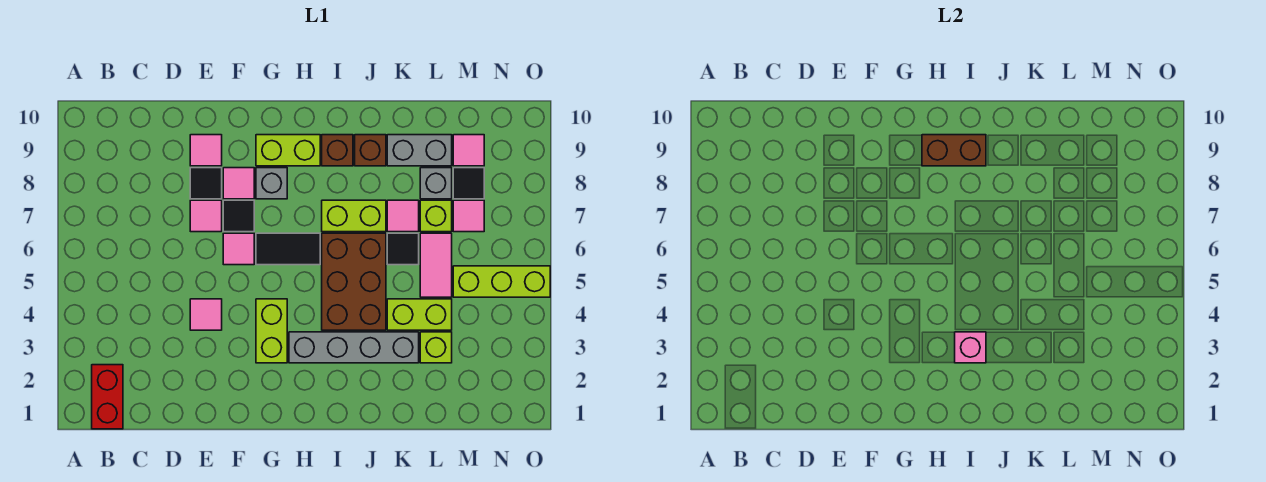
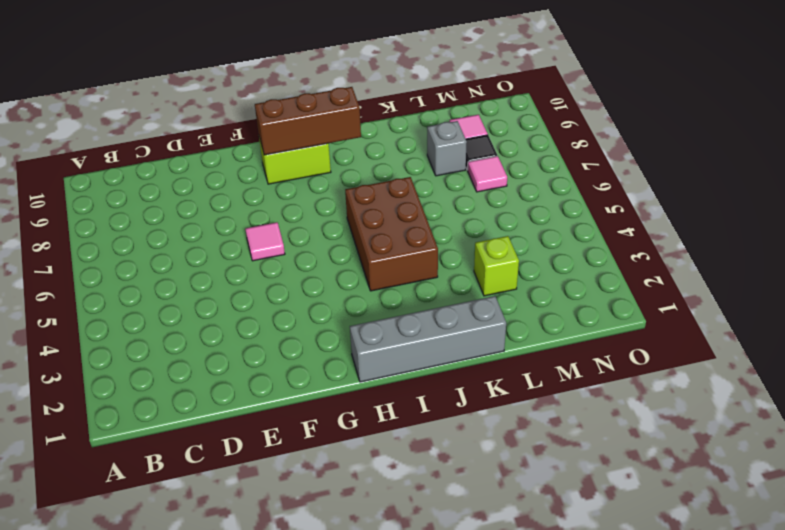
brown 1x3 brick [255,87,361,155] -> brown 1x2 brick [922,135,986,166]
grey 1x4 brick [350,296,506,382] -> grey 1x4 brick moved to [289,332,419,363]
none -> red 1x2 brick [92,365,123,429]
none -> pink 1x1 tile [190,299,222,330]
none -> pink 1x1 tile [190,200,222,232]
none -> black 1x1 tile [190,168,222,199]

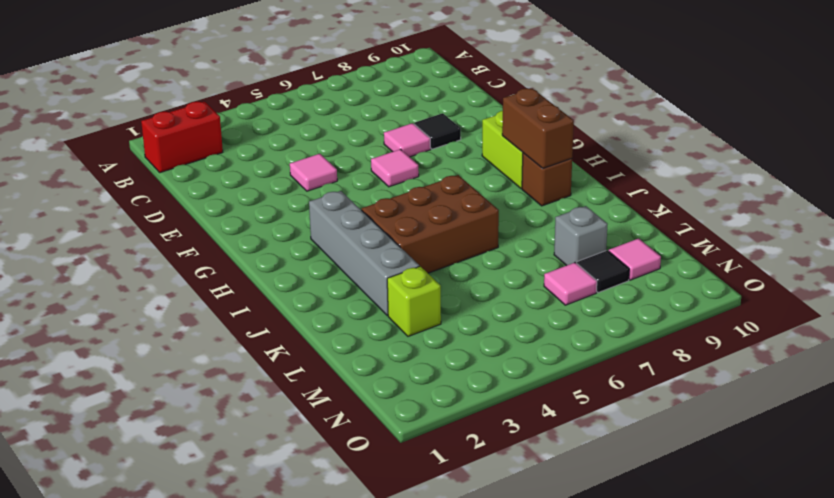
none -> pink 1x1 tile [190,135,222,166]
none -> black 1x1 tile [223,200,254,232]
none -> pink 1x1 tile [223,168,254,199]
none -> lime 1x2 brick [256,299,287,363]

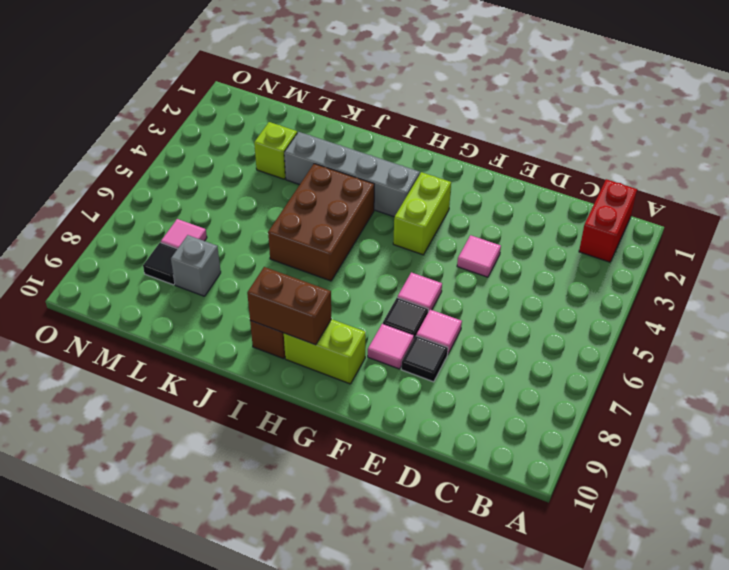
none -> pink 1x1 tile [190,135,222,166]
none -> black 1x2 tile [256,233,320,265]
none -> grey 1x1 brick [256,168,287,199]
none -> lime 1x2 brick [322,200,386,232]

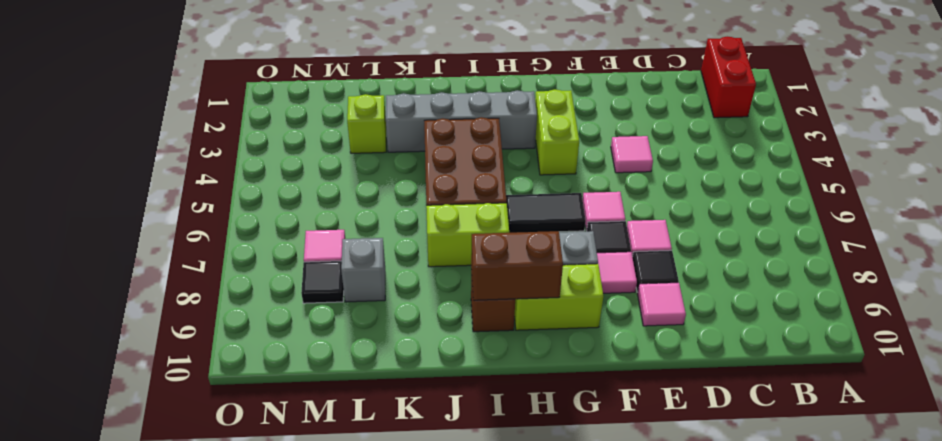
none -> brown 1x1 brick [355,135,386,166]
none -> lime 1x2 brick [387,299,452,330]
none -> black 1x1 tile [387,233,419,265]
none -> pink 1x1 tile [387,200,419,232]

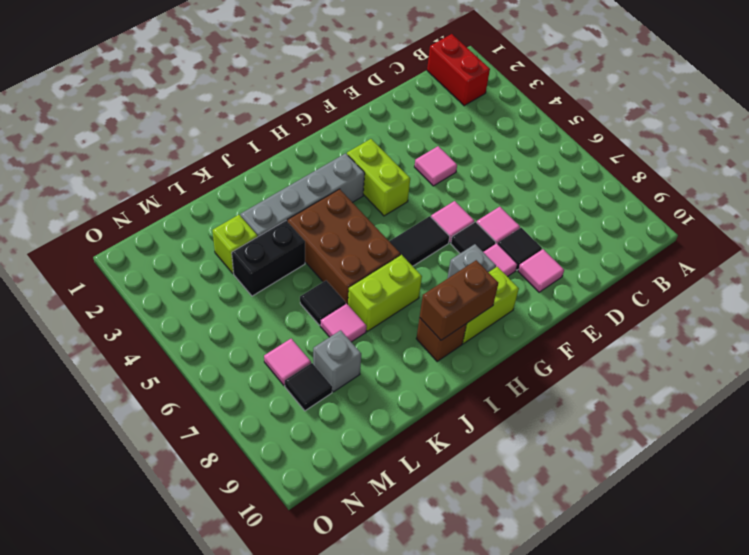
black 1x2 brick [232,221,305,296] -> lime 1x2 brick [387,299,452,330]
none -> brown 1x1 brick [355,135,386,166]
none -> grey 1x2 brick [387,135,452,166]
none -> pink 1x2 tile [420,233,452,297]
none -> lime 1x1 brick [420,200,452,232]

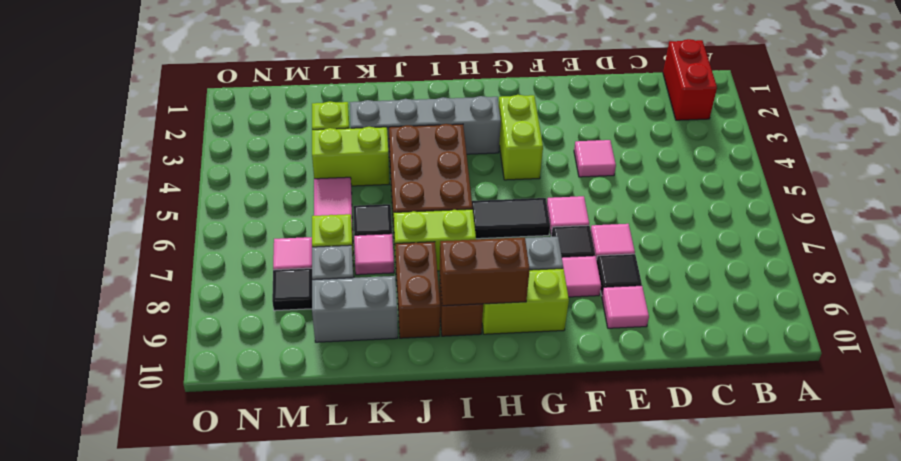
brown 1x2 brick [395,242,440,338] -> brown 1x1 brick [355,135,386,166]
none -> lime 1x3 brick [453,266,550,297]
none -> pink 1x1 tile [453,135,484,166]
none -> pink 1x1 brick [955,332,986,363]

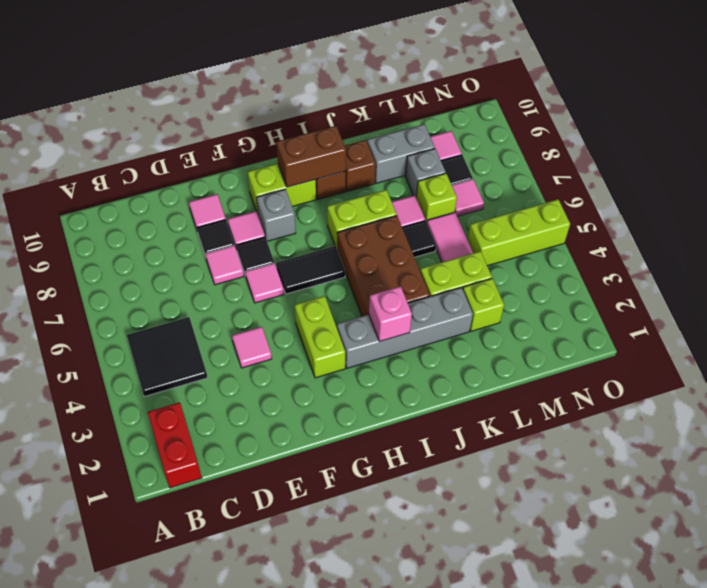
black 2x2 tile [127,317,208,397] -> none

